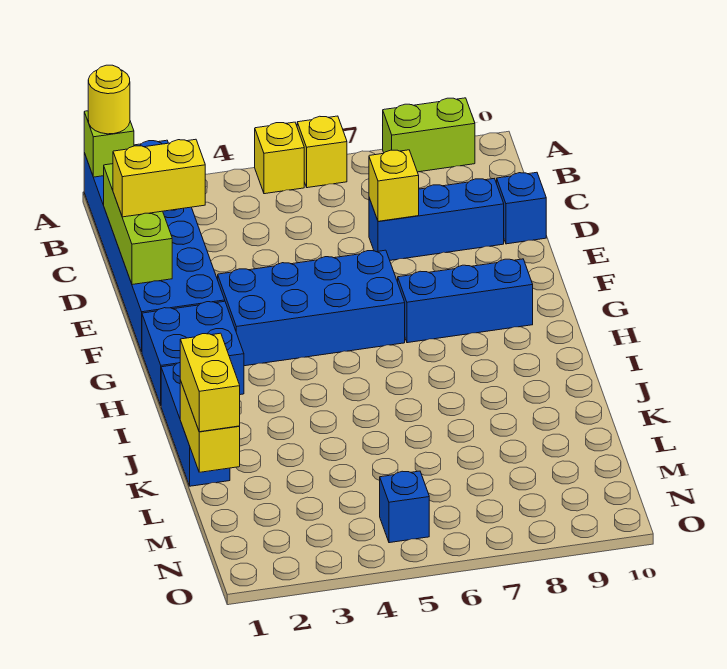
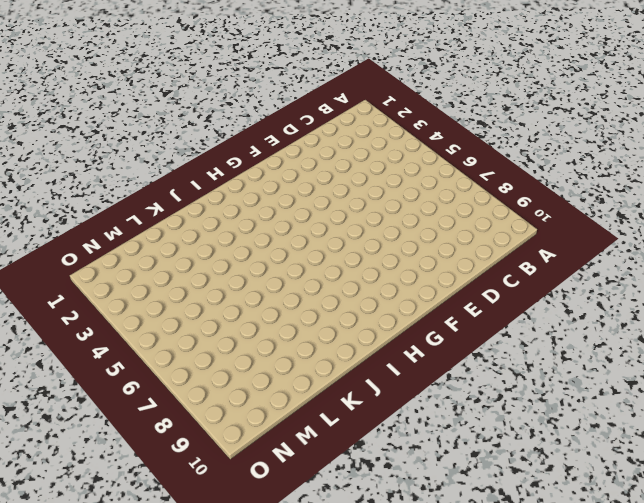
none -> blue 2x6 brick [84,140,225,352]
none -> yellow 1x1 brick [255,122,304,194]
none -> yellow 1x1 brick [297,116,347,188]

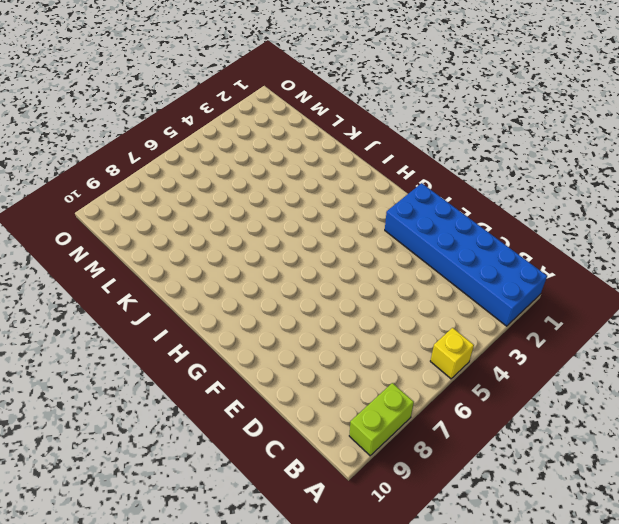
none -> yellow 1x1 brick [297,116,347,188]
none -> blue 1x3 brick [369,179,504,260]
none -> blue 1x1 brick [497,172,546,244]

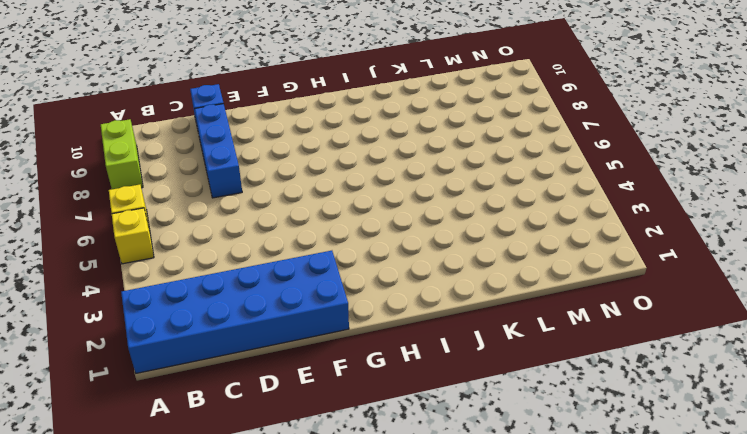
none -> blue 2x4 brick [218,250,405,366]
none -> blue 2x2 brick [142,301,244,405]
none -> blue 1x3 brick [398,259,533,343]

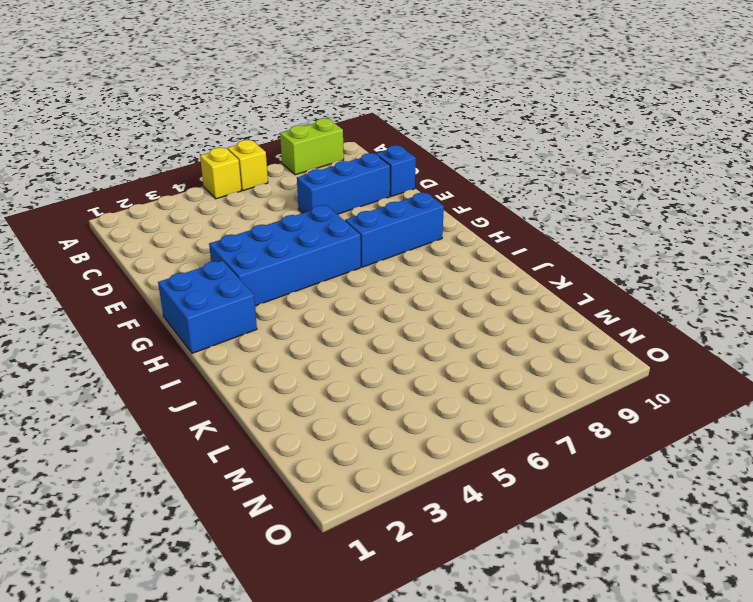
none -> blue 2x6 brick [84,140,225,352]
none -> blue 1x3 brick [161,363,230,486]
none -> blue 1x1 brick [380,471,429,543]

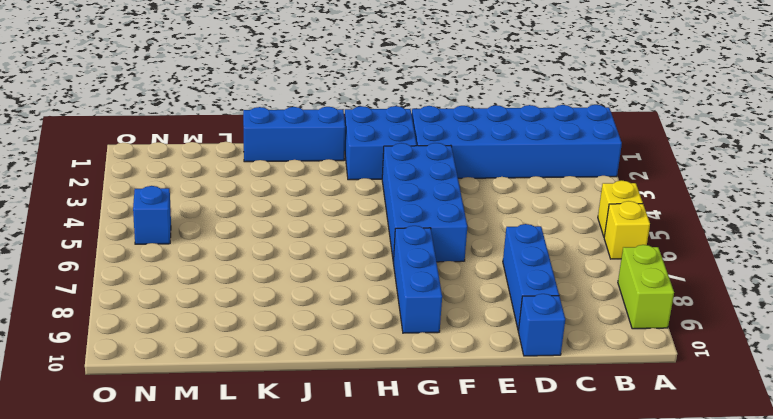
none -> lime 1x1 brick [84,111,134,177]
none -> lime 1x3 brick [104,164,172,285]
none -> yellow 1x1 brick [369,150,419,221]

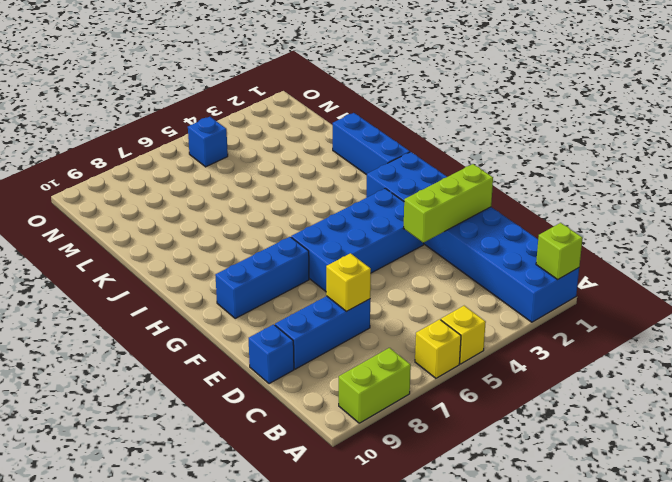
lime 1x3 brick [404,164,493,243] -> lime 1x3 brick turned to [104,164,172,285]
none -> yellow 1x2 brick [180,380,240,472]
none -> yellow 1x1 round brick [88,65,130,134]
none -> yellow 1x2 brick [113,139,205,217]

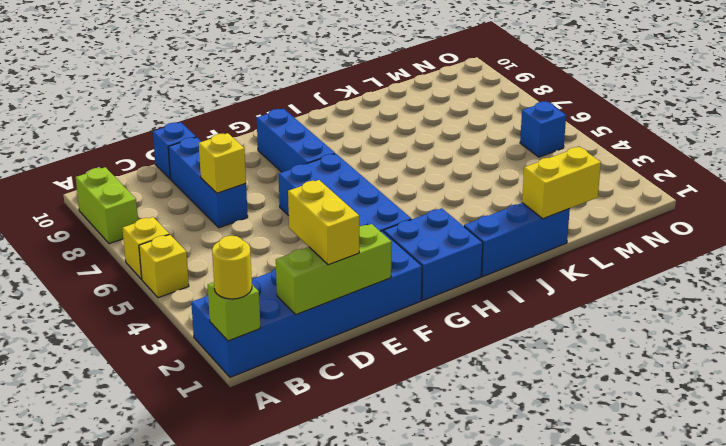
none -> yellow 1x2 brick [180,333,240,432]

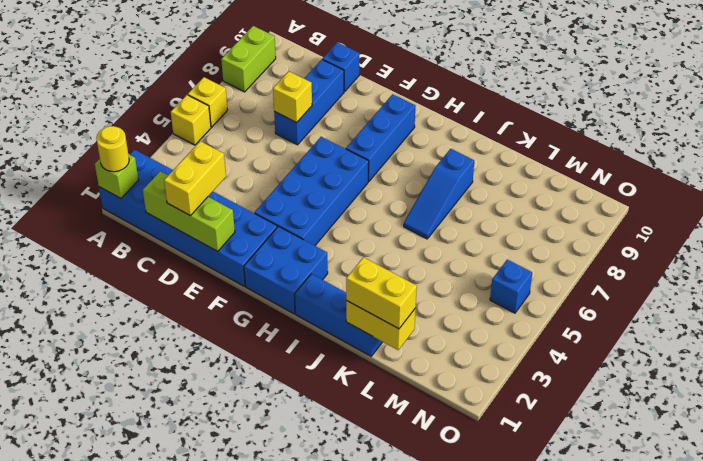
blue 1x3 slope [404,149,474,239] -> none

